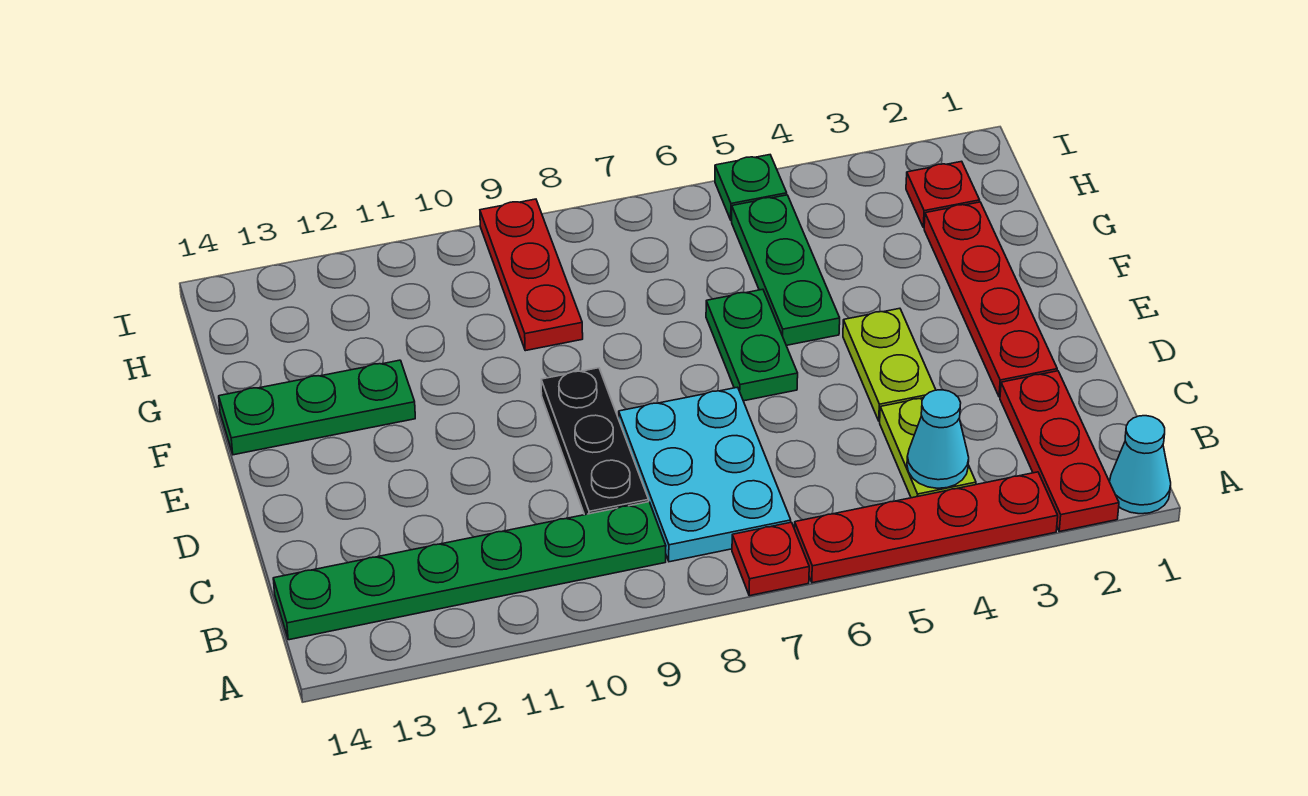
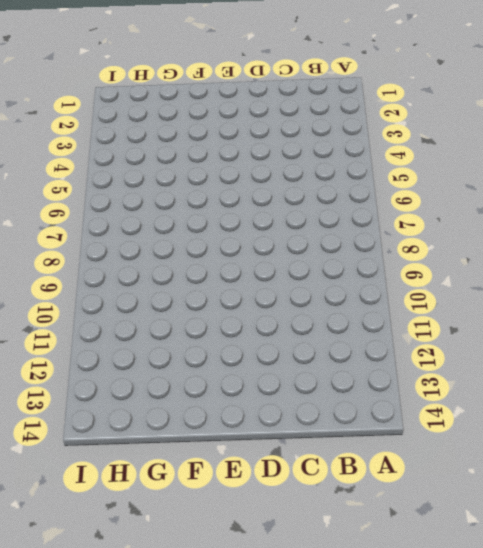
none -> cyan 1x1 cone [1110,416,1171,514]
none -> red 1x3 plate [1000,371,1119,532]
none -> red 1x4 plate [794,472,1058,583]

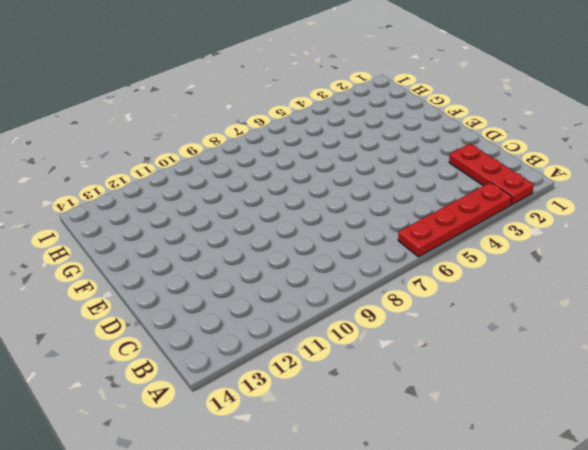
none -> cyan 1x1 cone [1110,416,1171,514]
none -> red 1x1 plate [732,522,809,596]
none -> lime 1x2 plate [880,398,976,498]

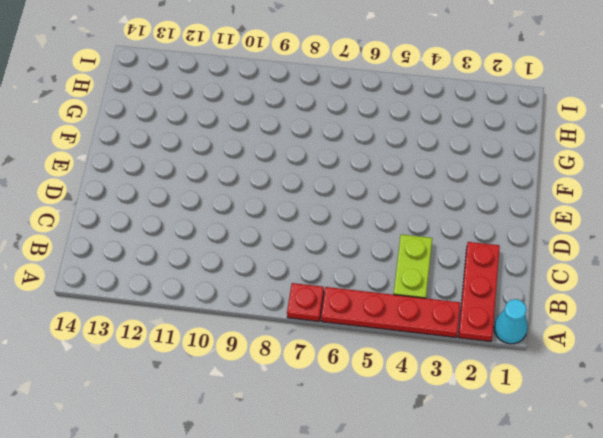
none -> cyan 2x3 plate [619,387,791,562]
none -> green 1x6 plate [273,502,666,640]
none -> black 1x3 plate [541,368,649,515]

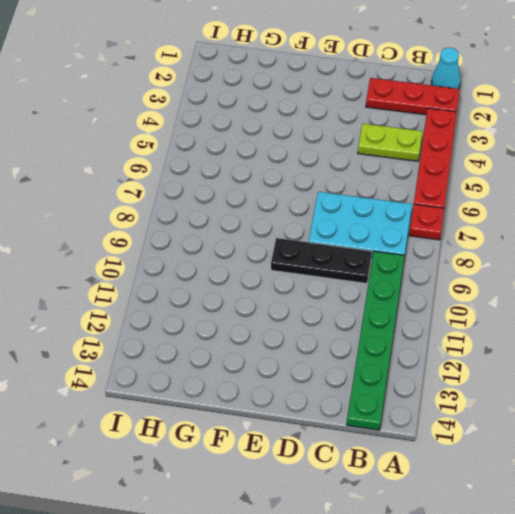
none -> red 1x4 plate [924,202,1057,397]
none -> lime 1x2 plate [843,308,936,421]
none -> green 1x2 plate [706,289,798,401]

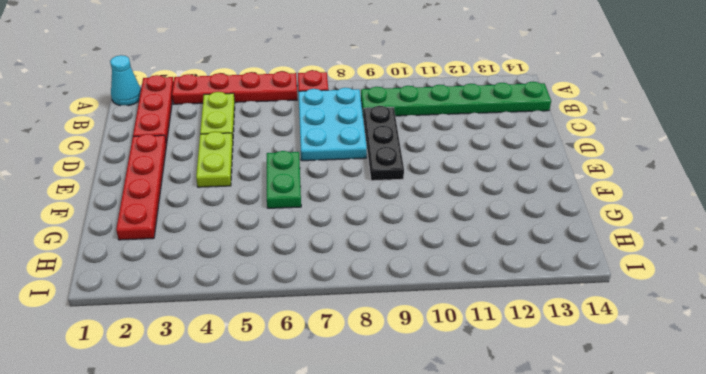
none -> green 1x3 plate [732,195,840,345]
none -> green 1x3 plate [219,360,415,455]
none -> red 1x3 plate [480,199,583,351]

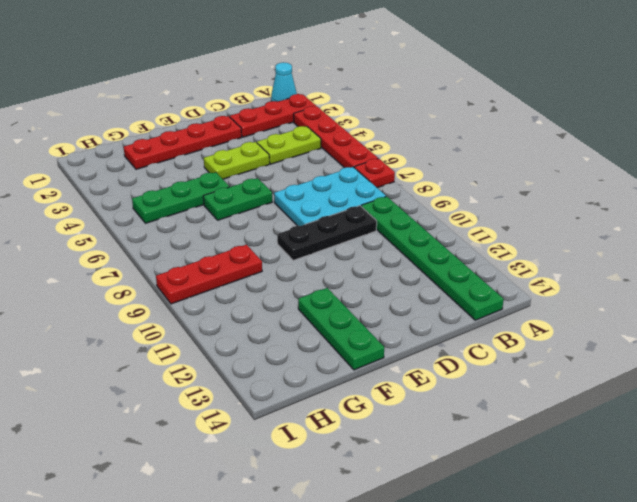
none -> red 1x1 plate [906,161,980,228]
none -> green 1x1 plate [715,155,787,220]
none -> cyan 1x1 cone [907,390,969,488]

